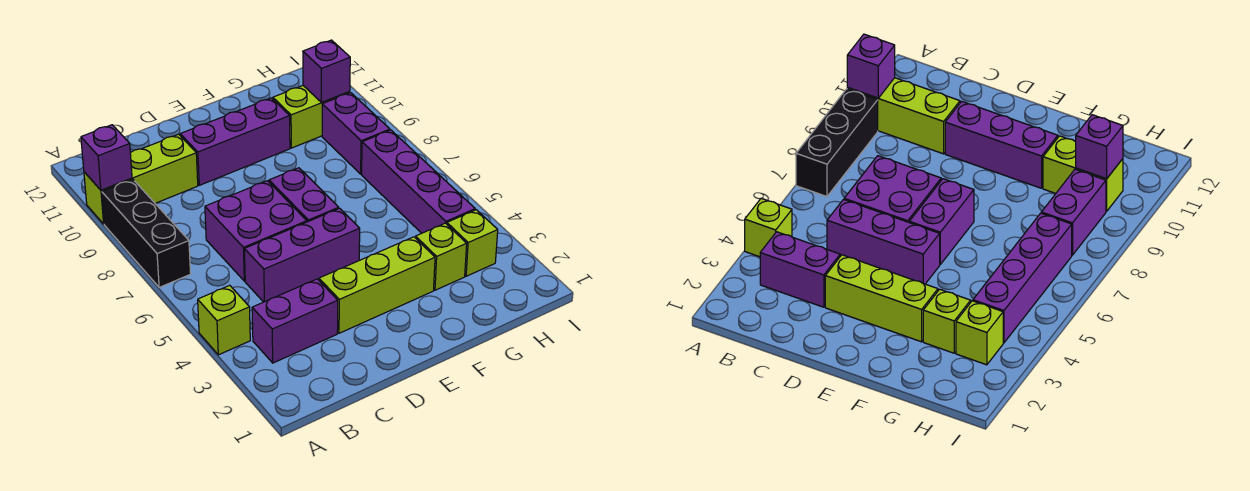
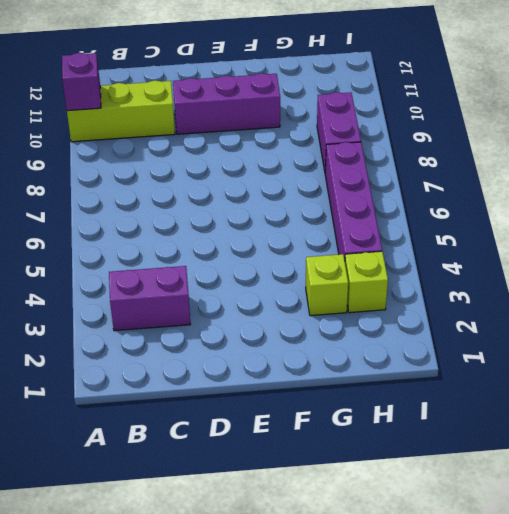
none -> lime 1x1 brick [198,285,250,355]
none -> black 1x3 brick [102,179,191,287]
none -> purple 1x3 brick [244,208,360,302]

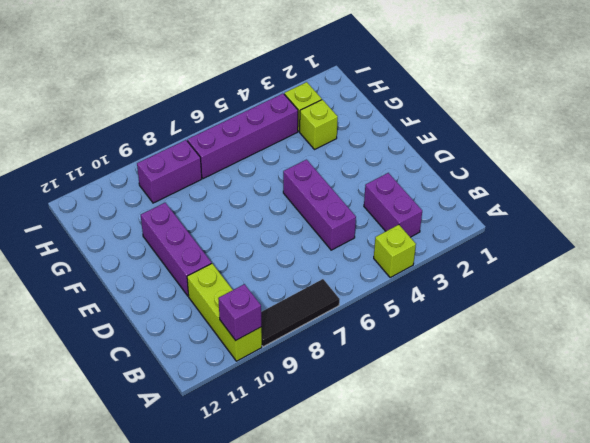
black 1x3 tile [261,279,339,347] -> black 1x3 brick [102,179,191,287]
none -> purple 2x2 brick [205,181,307,281]
none -> lime 1x3 brick [319,237,435,333]
none -> purple 1x2 brick [269,168,339,222]

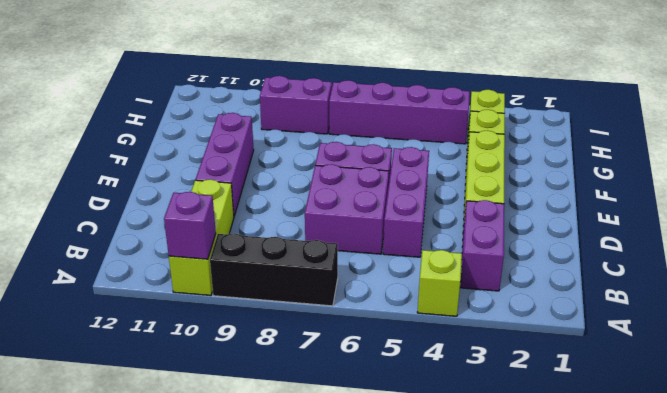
none -> lime 1x2 brick [273,86,350,148]
none -> purple 1x1 brick [303,40,350,102]

